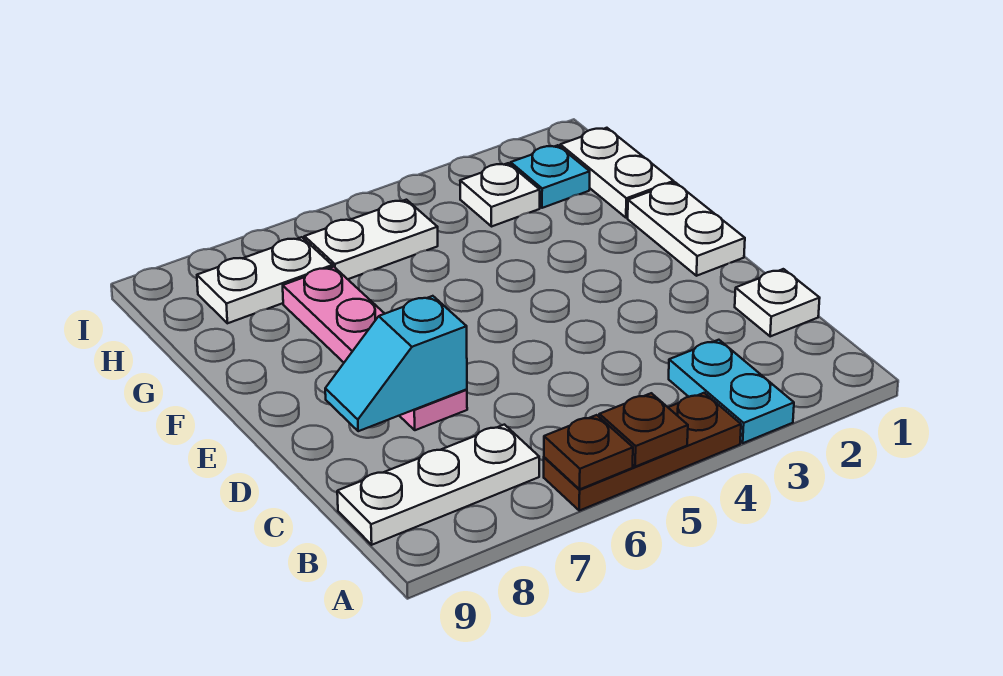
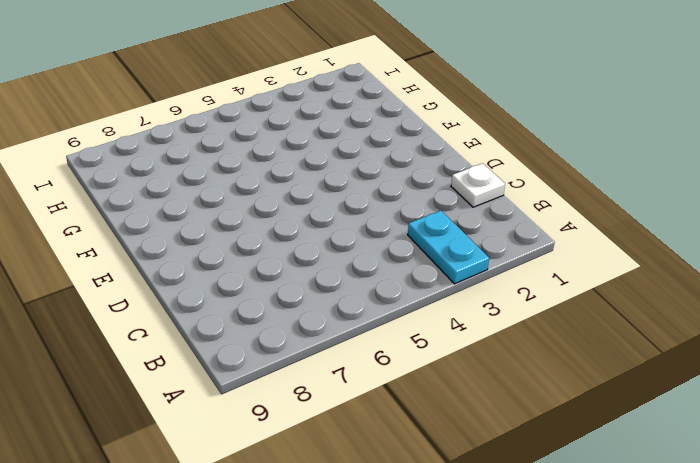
none -> brown 1x3 plate [544,393,741,511]
none -> white 1x3 plate [337,425,539,545]
none -> pink 1x4 plate [283,267,467,430]

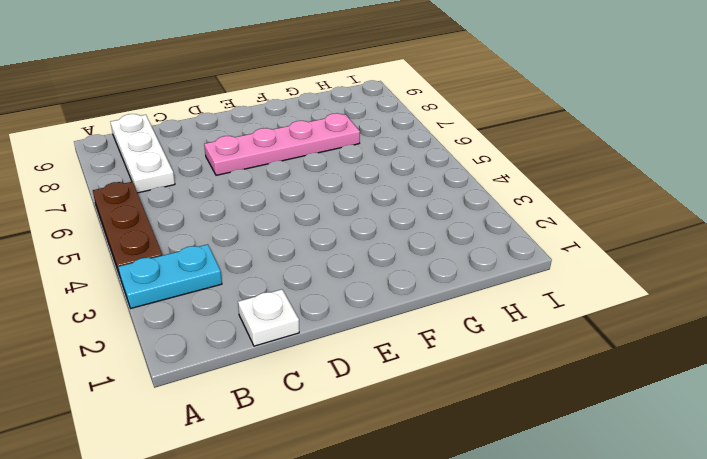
none -> white 1x2 plate [628,182,745,276]
none -> white 1x2 plate [560,128,674,218]
none -> cyan 1x1 plate [511,145,590,208]

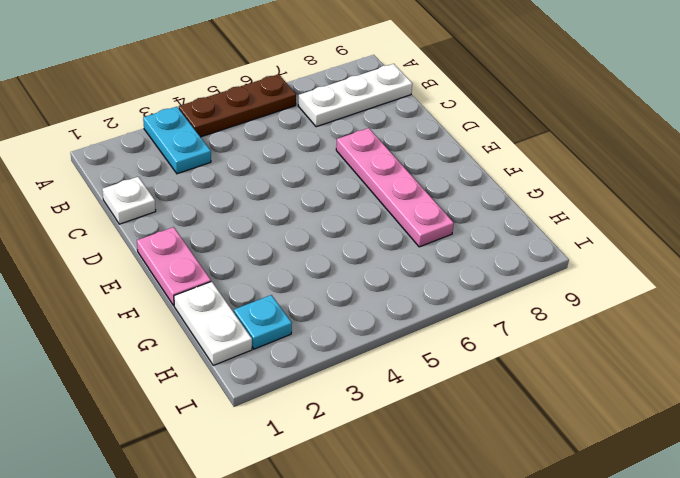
pink 1x2 plate [137,227,211,306] -> white 1x2 plate [628,182,745,276]
none -> white 1x1 plate [460,163,540,226]
none -> white 1x2 plate [304,200,438,279]
none -> white 1x2 plate [197,237,332,323]

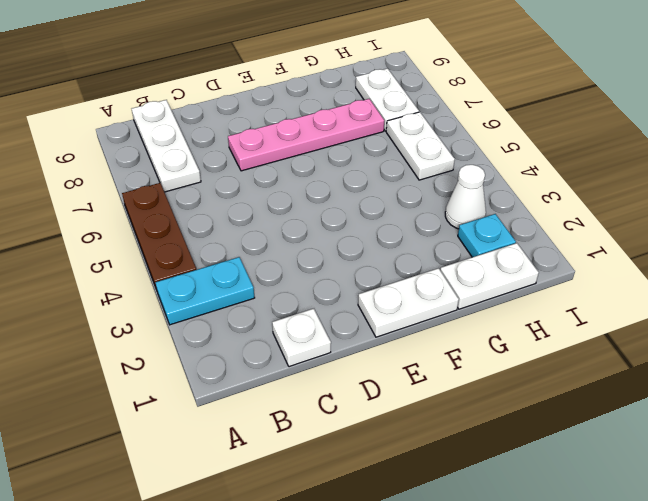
white 1x1 cone [445,165,486,229] -> white 1x1 plate [460,163,540,226]
none -> brown 1x1 plate [599,393,688,467]
none -> brown 1x1 plate [544,415,633,489]
none -> cyan 1x2 slope [325,296,467,431]

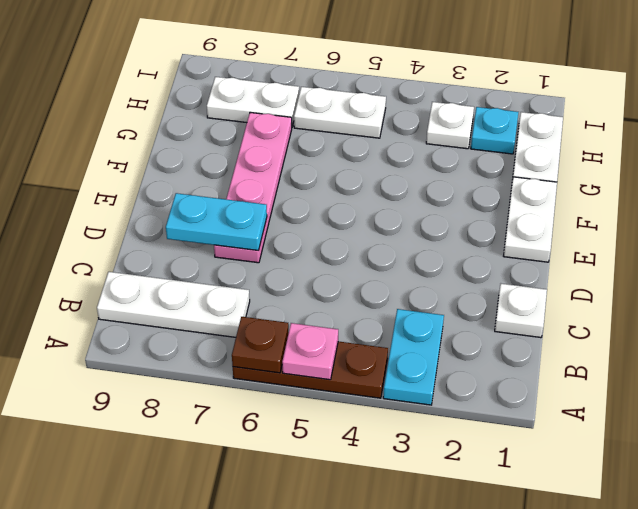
pink 1x1 plate [282,323,338,380] -> brown 1x1 plate [599,393,688,467]
cyan 1x2 plate [166,193,267,251] -> cyan 1x2 slope [325,296,467,431]

